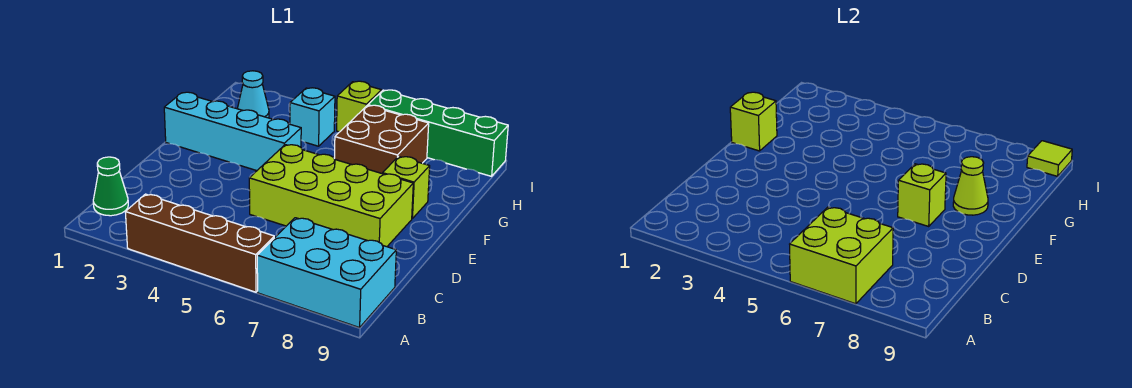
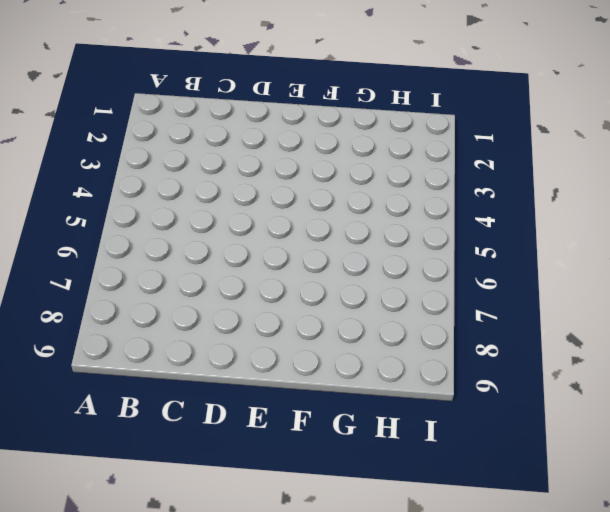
none -> brown 1x4 brick [125,194,274,292]
none -> cyan 2x3 brick [257,218,396,328]
none -> green 1x1 cone [93,157,128,216]

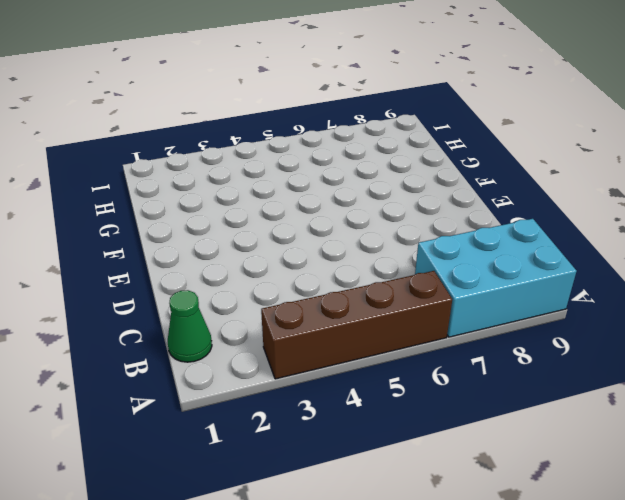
none -> lime 2x4 brick [249,145,413,247]
none -> cyan 1x4 brick [164,92,301,171]
none -> lime 1x1 brick [383,156,430,218]

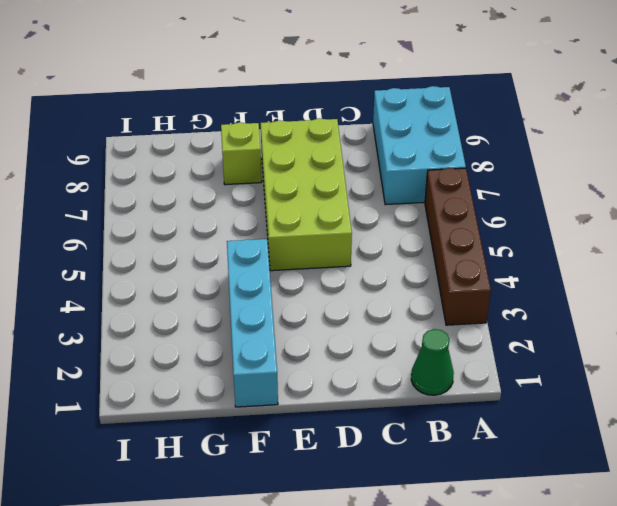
none -> brown 2x2 brick [334,105,429,174]
none -> cyan 1x1 cone [237,71,269,118]
none -> cyan 1x1 brick [290,88,335,146]

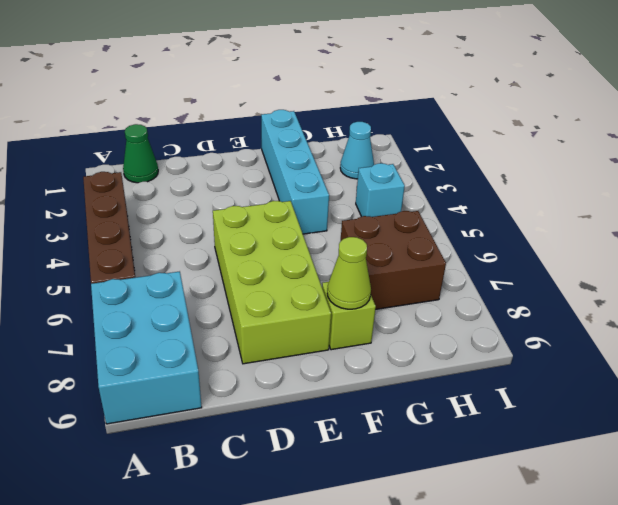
none -> lime 1x1 brick [337,81,382,132]
none -> green 1x4 brick [368,90,508,176]
none -> lime 2x2 brick [790,207,893,304]

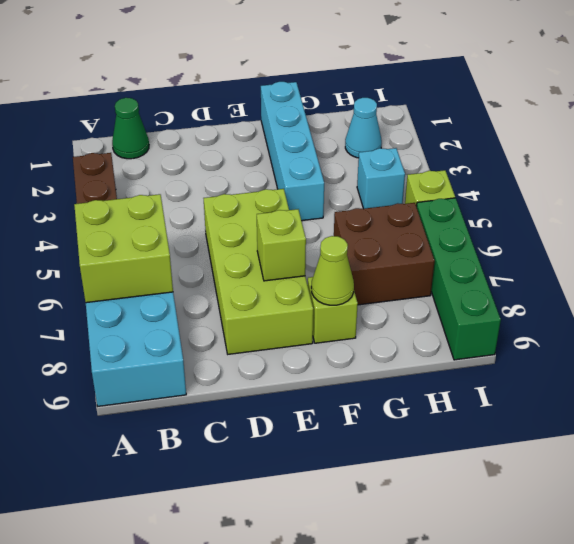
none -> lime 1x1 brick [730,92,777,151]
none -> lime 1x1 tile [1027,141,1072,176]

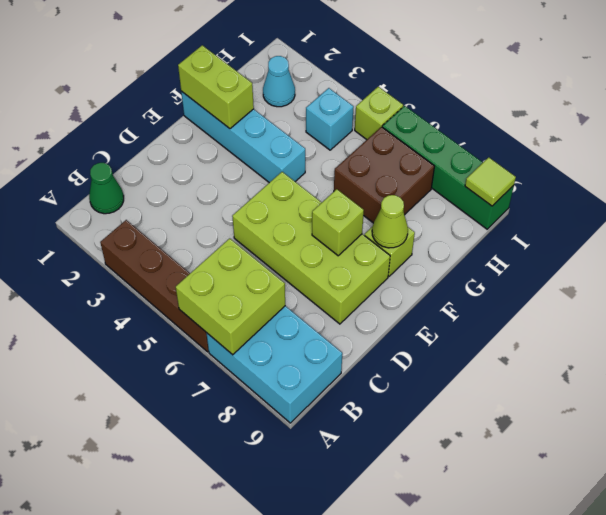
lime 1x2 brick [178,45,254,129] -> lime 1x1 brick [730,92,777,151]

